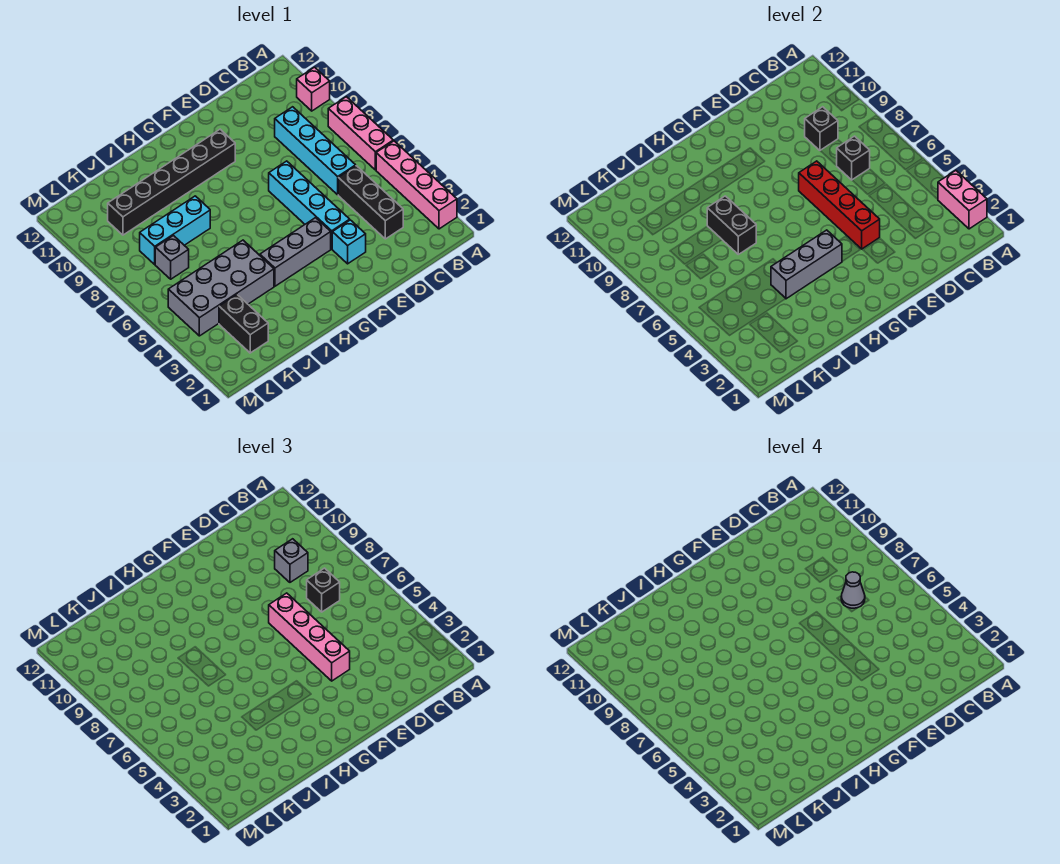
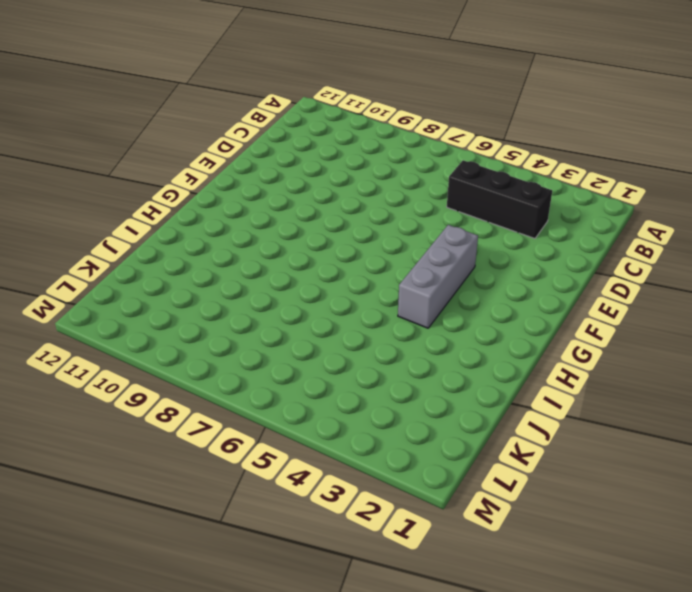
none -> pink 1x4 brick [376,141,457,229]
none -> pink 1x3 brick [328,97,393,170]
none -> pink 1x1 brick [297,67,330,111]

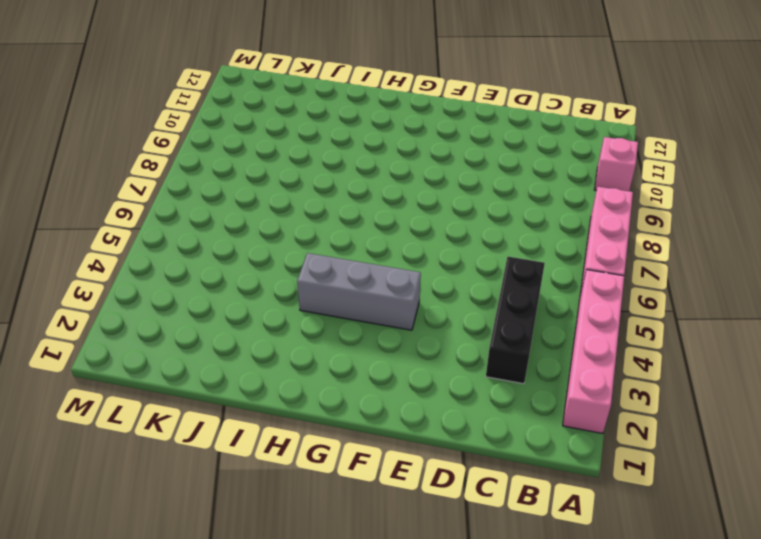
none -> cyan 1x4 brick [275,107,356,195]
none -> cyan 1x1 brick [332,220,366,264]
none -> cyan 1x4 brick [269,161,350,249]

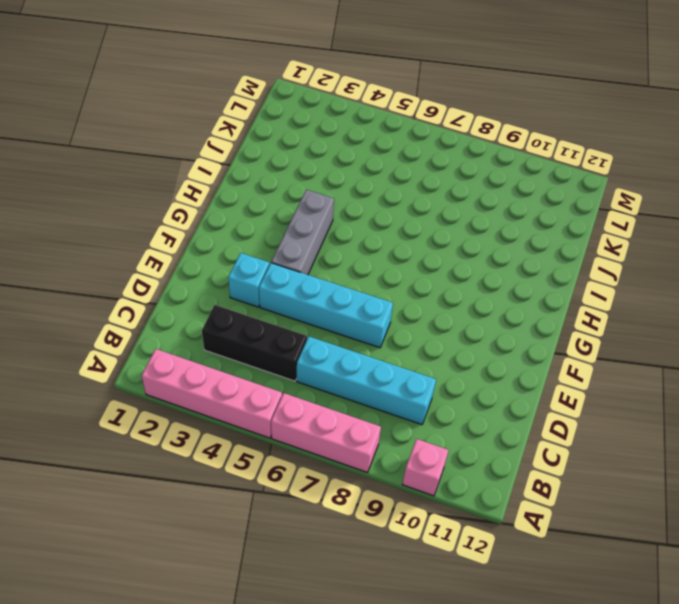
none -> black 1x6 brick [108,129,235,235]
none -> grey 2x4 brick [168,240,274,336]
none -> cyan 1x3 brick [140,196,210,264]

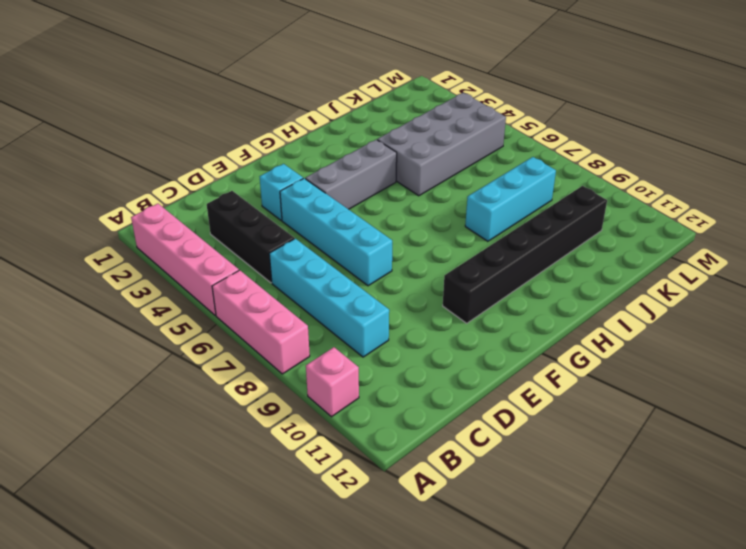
none -> black 1x2 brick [219,295,268,353]
none -> grey 1x1 brick [155,236,189,279]
none -> pink 1x2 brick [938,171,987,229]

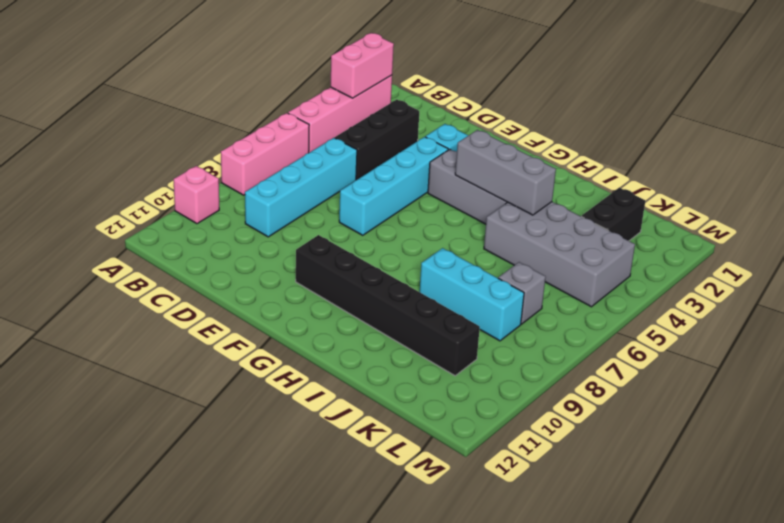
none -> black 1x1 brick [837,136,870,180]
none -> black 1x1 brick [805,107,838,150]
none -> red 1x4 brick [799,161,880,249]

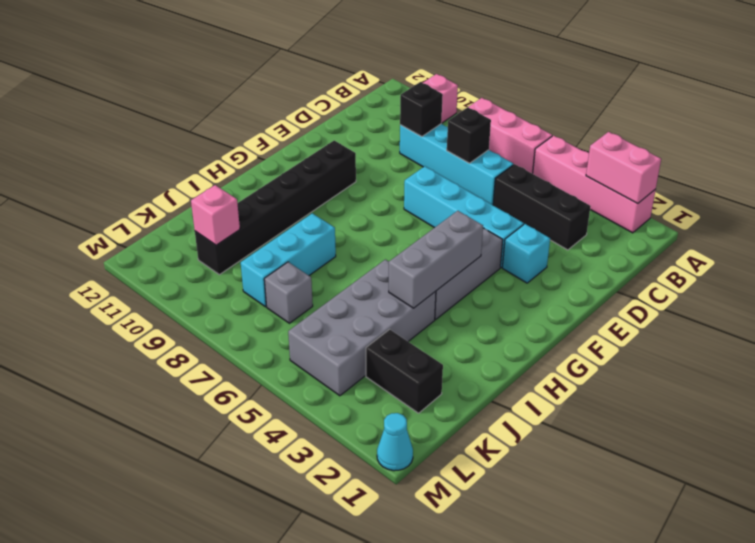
pink 1x1 brick [191,185,240,245] -> none
cyan 1x1 cone [377,413,413,471] -> none
none -> red 1x4 brick [799,161,880,249]
none -> black 1x2 brick [707,196,756,254]
none -> black 1x1 brick [307,568,340,612]

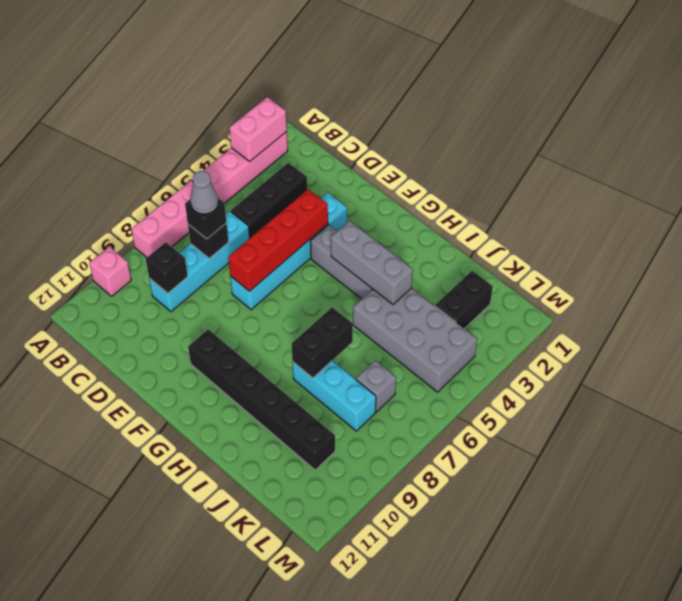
none -> grey 1x1 brick [275,539,308,582]
none -> pink 1x4 brick [269,593,350,681]

